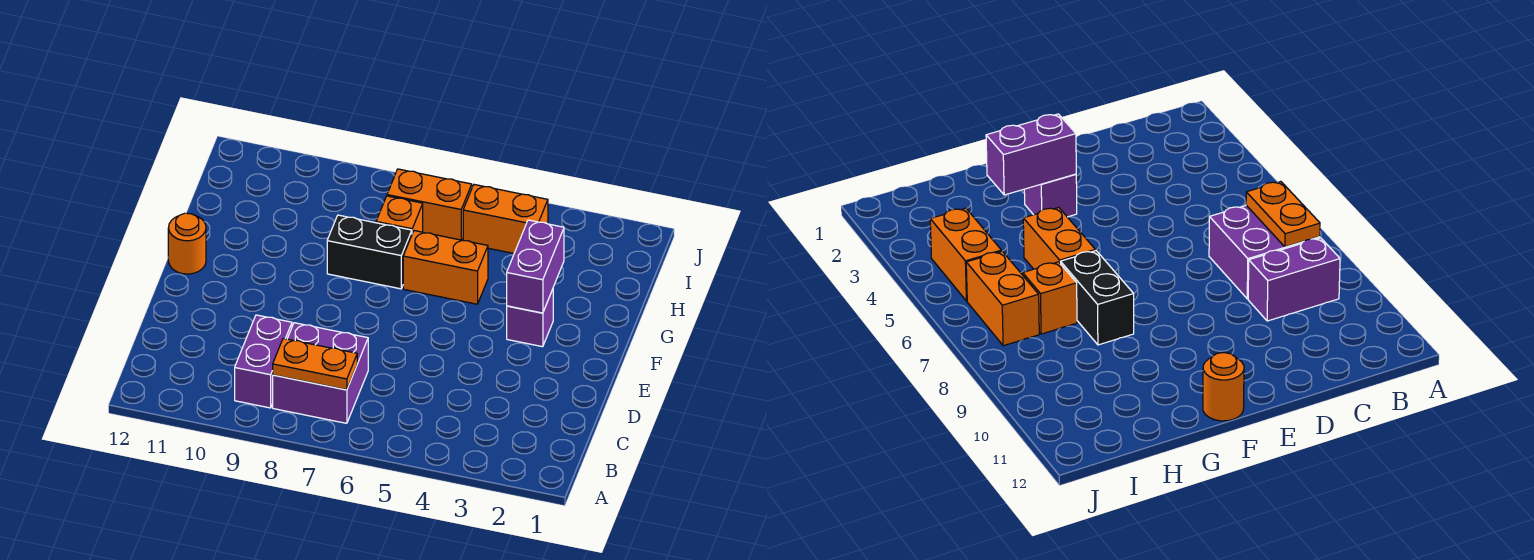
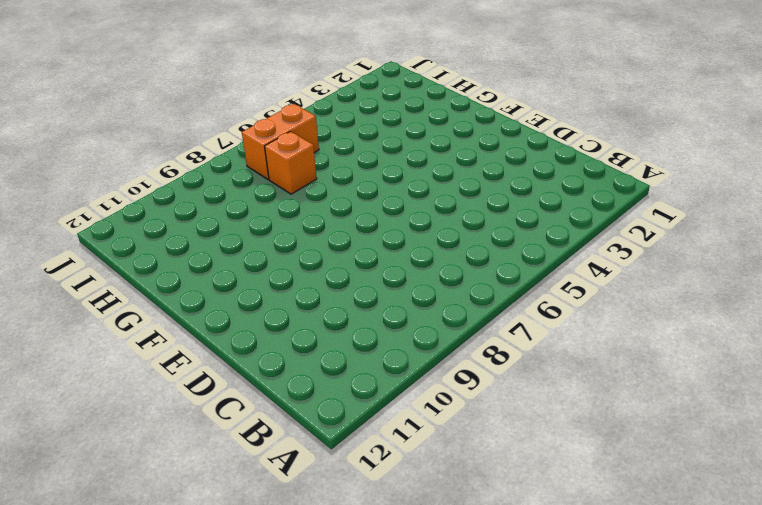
none -> purple 2x2 brick [273,323,368,423]
none -> purple 1x2 brick [235,315,292,408]

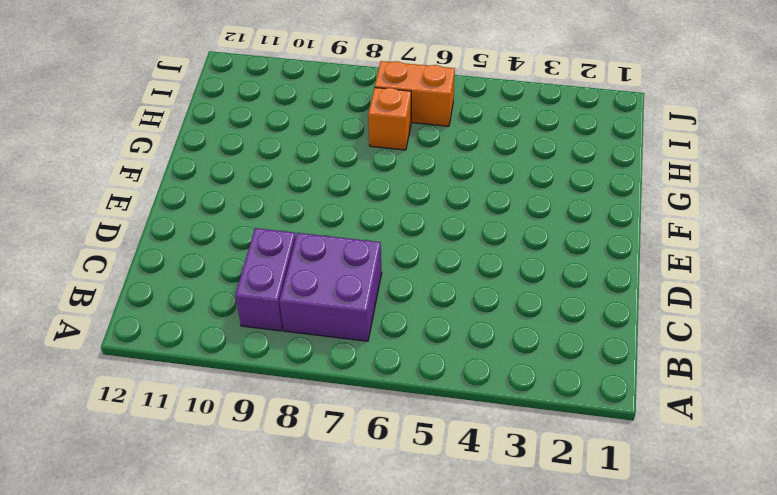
none -> purple 1x1 brick [507,289,553,347]
none -> orange 1x1 round brick [168,213,206,274]

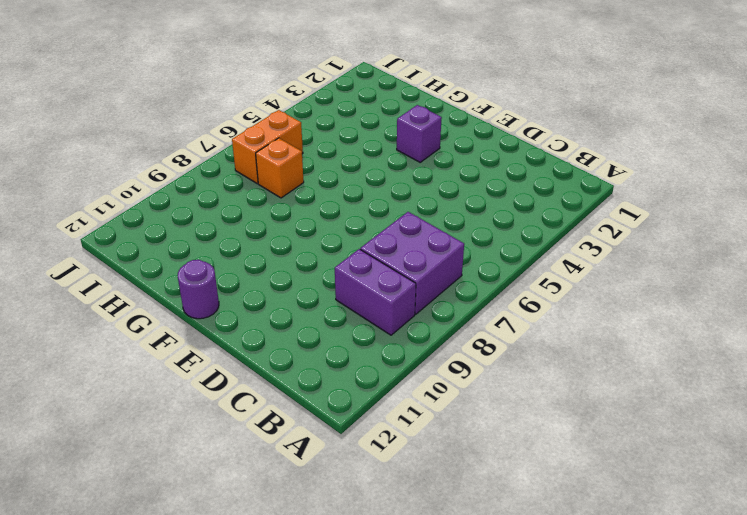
purple 1x1 round brick [178,260,219,319] -> orange 1x1 round brick [168,213,206,274]
none -> orange 1x2 brick [403,231,488,304]
none -> black 1x2 brick [327,215,412,289]

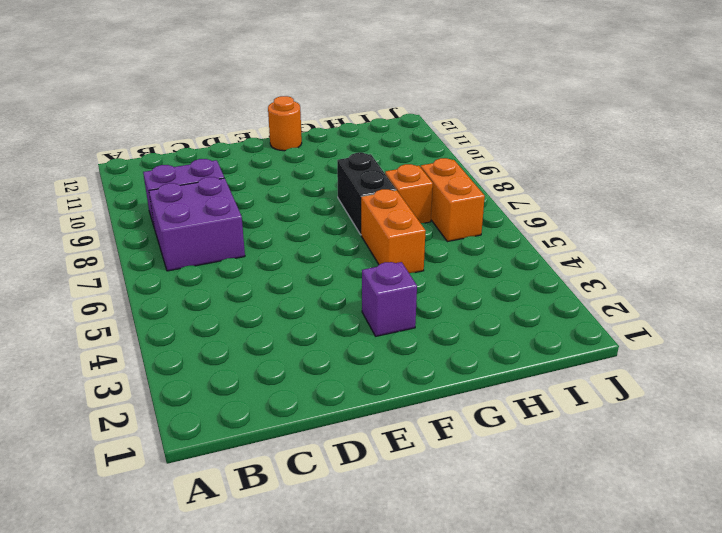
none -> orange 1x2 brick [463,185,548,253]
none -> orange 1x2 plate [273,338,357,390]

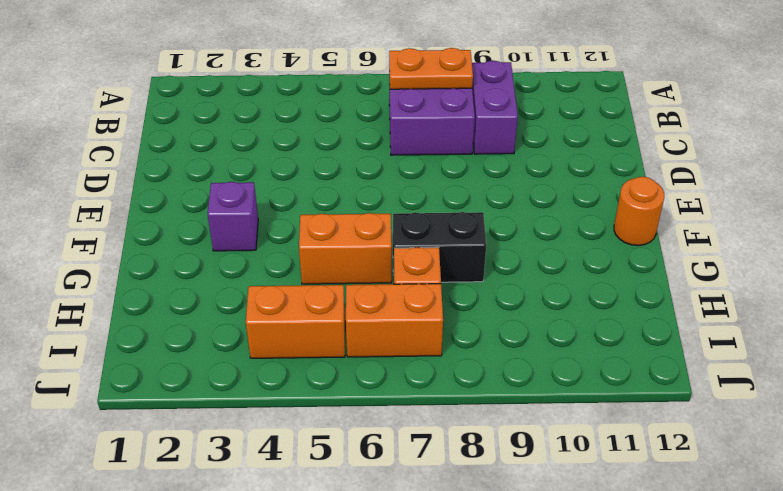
none -> purple 1x2 brick [507,220,564,313]

